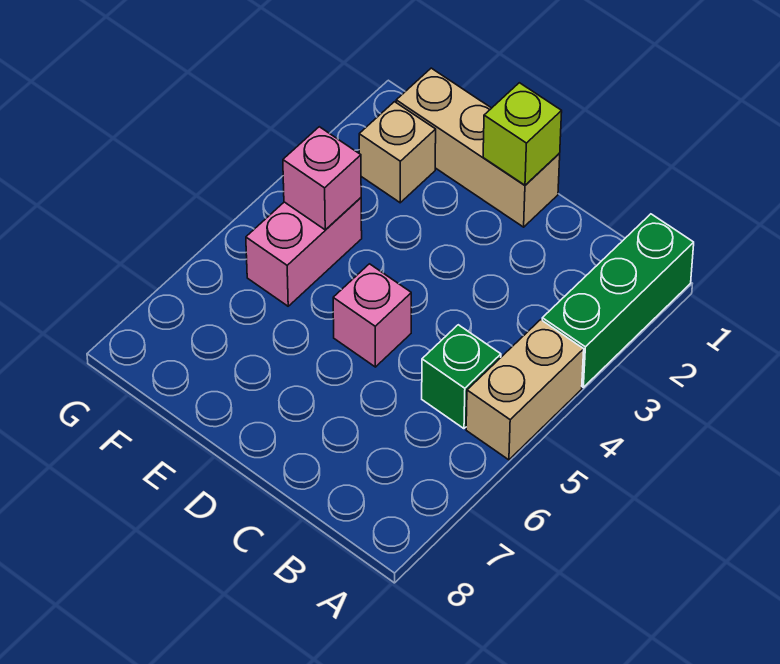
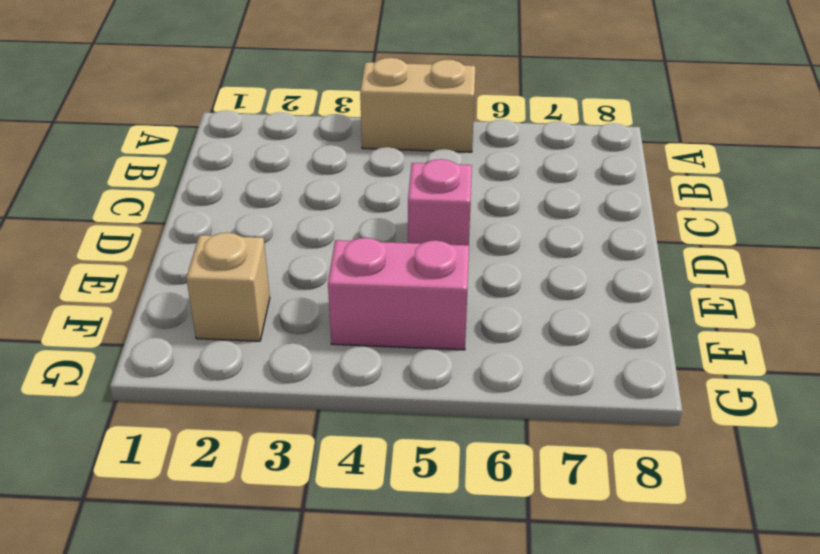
none -> green 1x3 brick [542,214,694,387]
none -> green 1x1 brick [422,325,501,429]

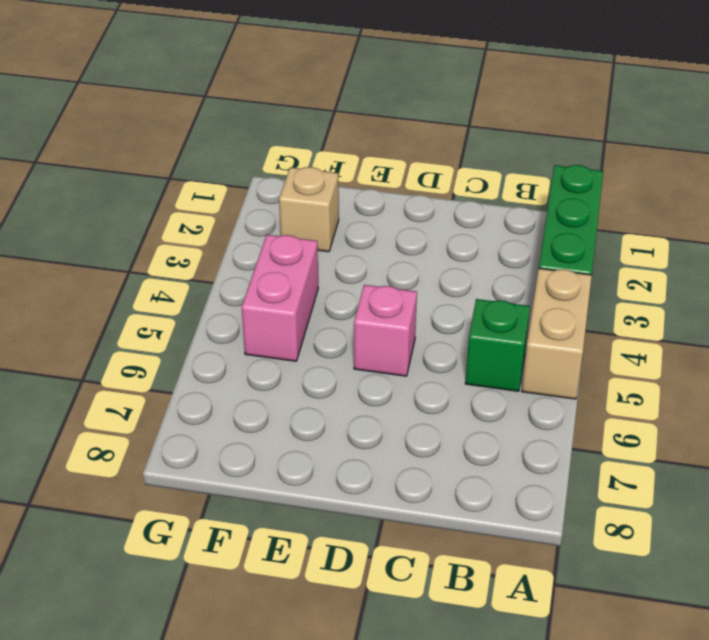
none -> tan 1x3 brick [396,68,560,227]
none -> lime 1x1 brick [483,83,562,185]

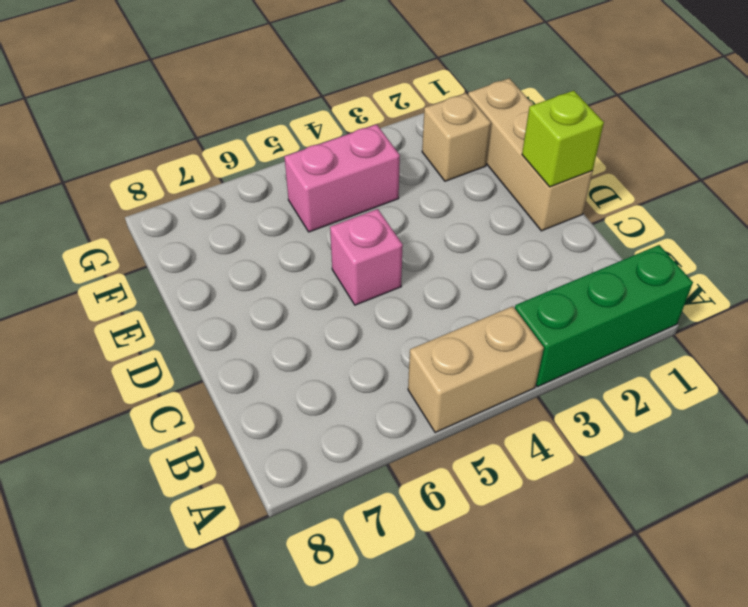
none -> green 1x1 brick [422,325,501,429]
none -> pink 1x1 brick [283,127,361,230]

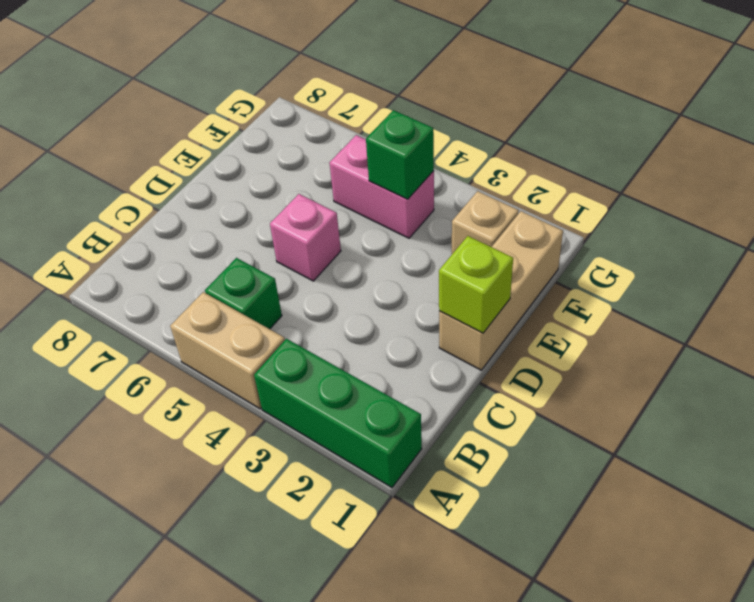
green 1x1 brick [366,110,434,199] -> pink 1x1 brick [283,127,361,230]

